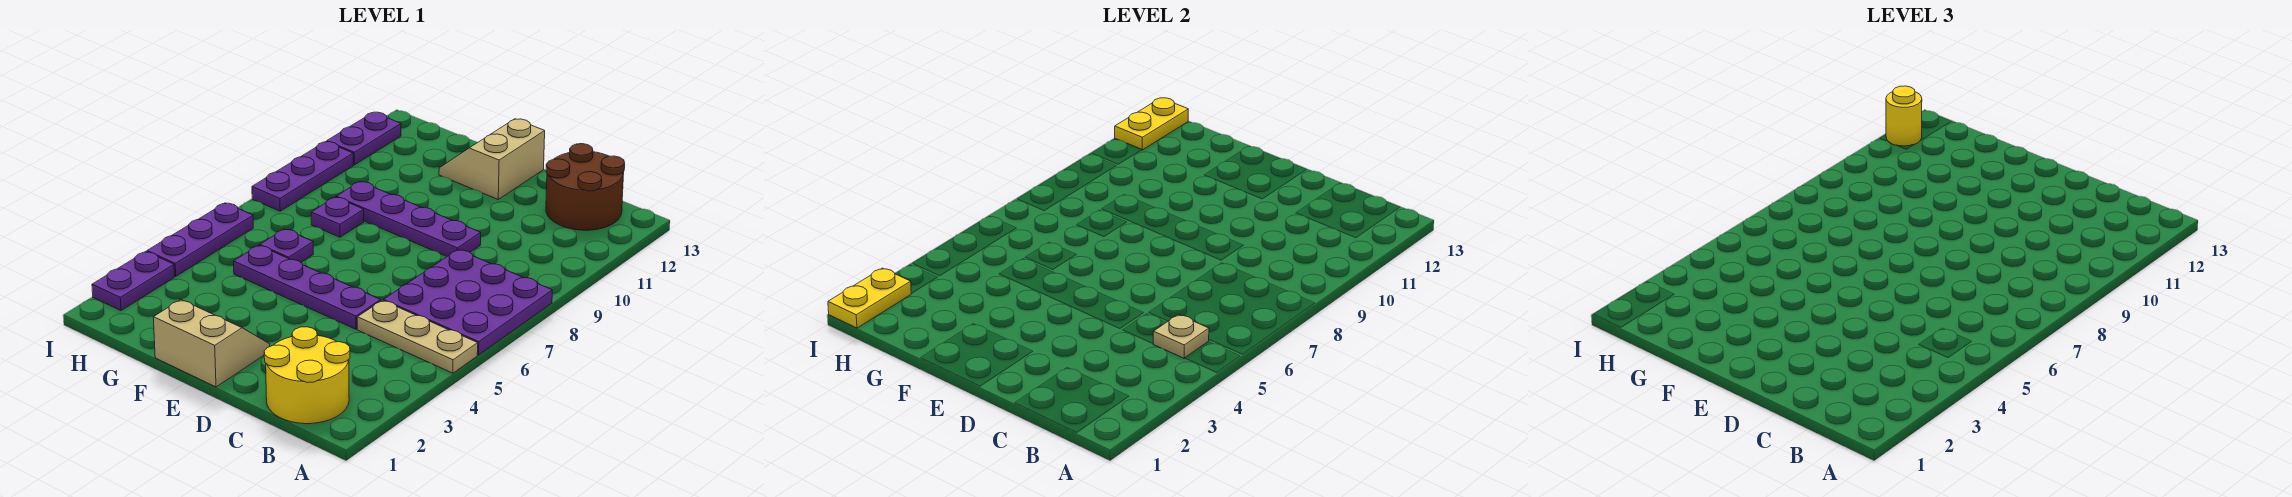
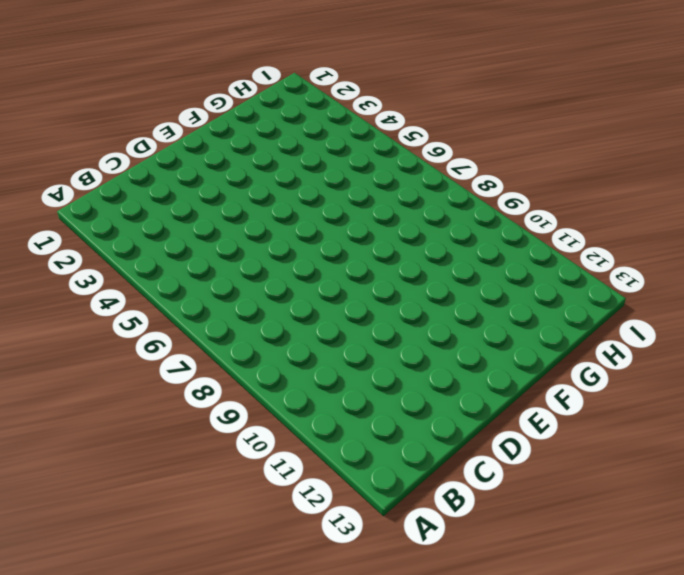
none -> tan 1x3 plate [357,300,478,373]
none -> purple 3x3 plate [383,250,552,355]
none -> yellow 2x2 round brick [264,327,350,424]

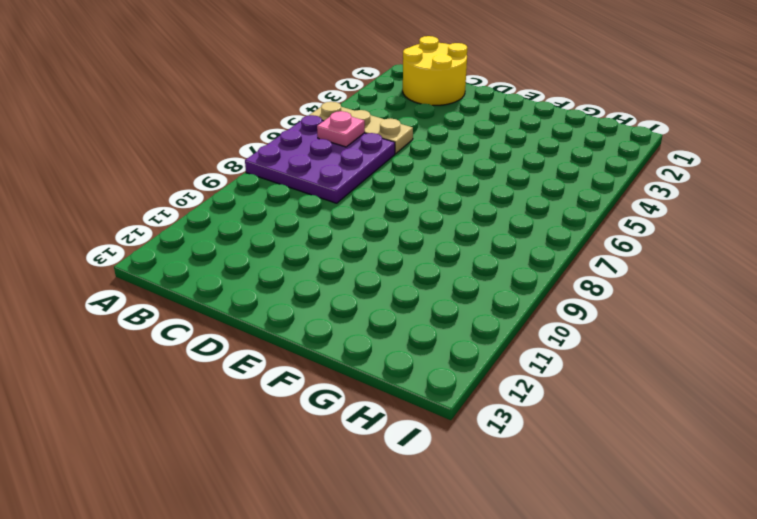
pink 1x1 plate [317,111,365,147] -> none
none -> brown 2x2 round brick [546,144,625,230]
none -> purple 1x4 plate [234,245,381,329]
none -> purple 1x4 plate [336,182,481,256]

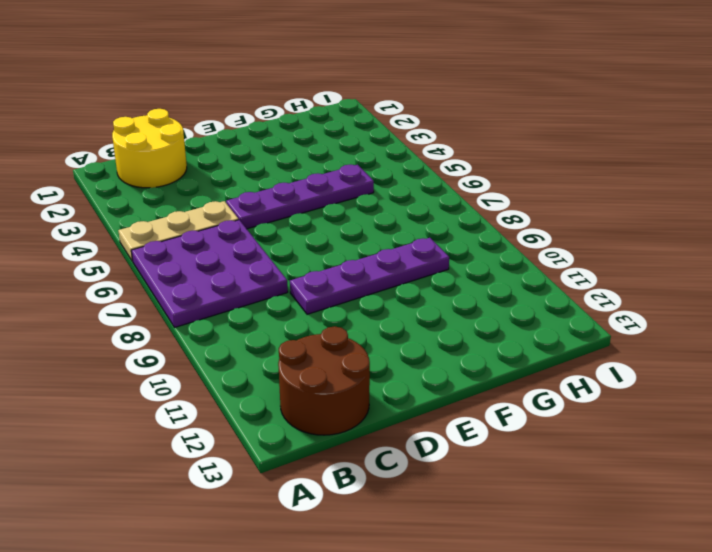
none -> tan 2x2 slope [153,300,270,387]
none -> tan 2x2 slope [439,119,545,199]
none -> purple 1x1 plate [260,229,313,262]

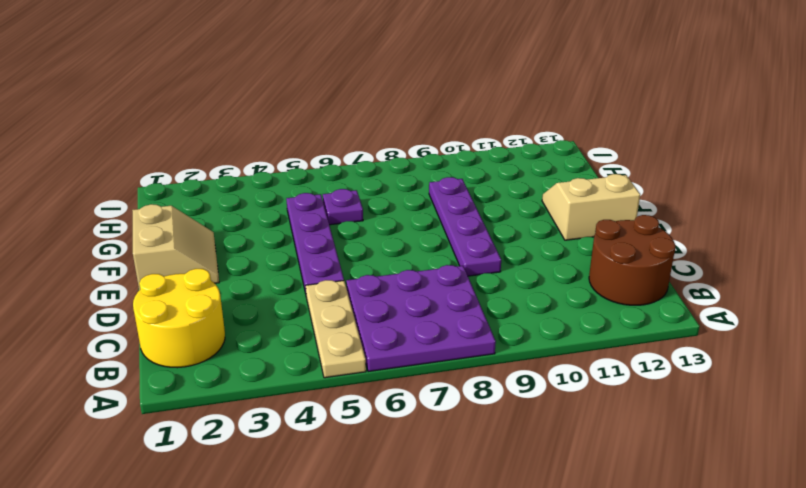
none -> purple 1x1 plate [311,197,364,237]
none -> purple 1x2 plate [92,252,174,310]
none -> purple 1x3 plate [147,203,253,276]

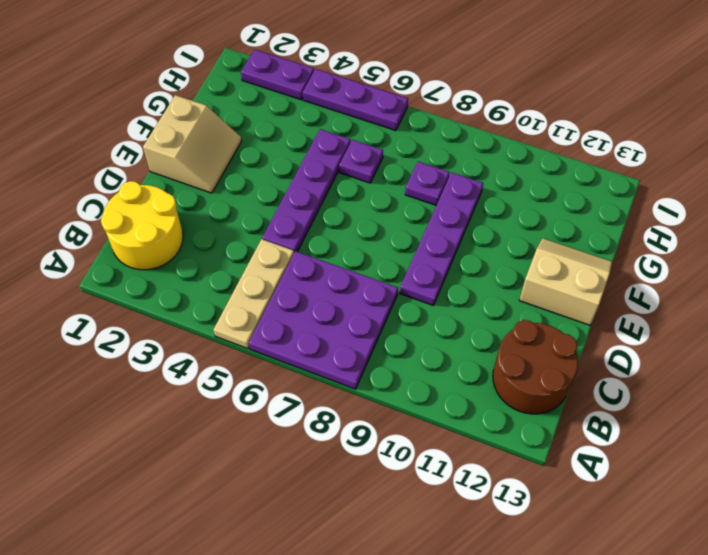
none -> purple 1x3 plate [252,142,353,211]
none -> purple 1x2 plate [327,112,401,165]
none -> tan 1x1 plate [1153,315,1209,358]

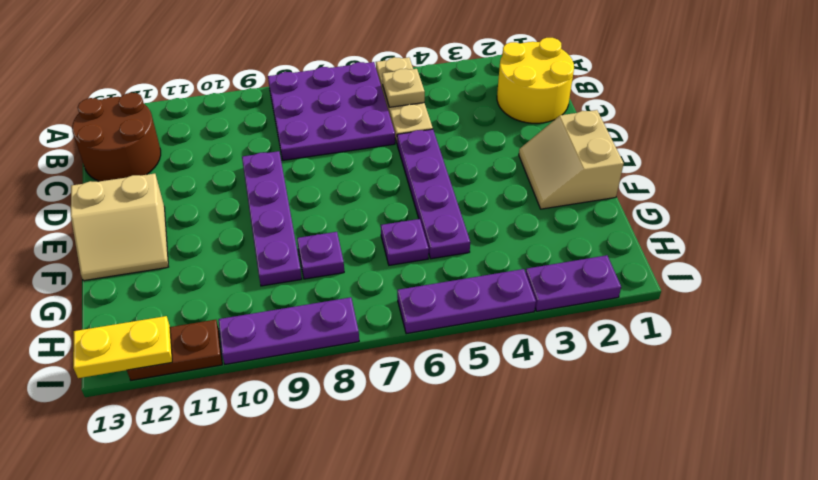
brown 1x2 plate [127,320,222,380] -> purple 1x2 plate [327,112,401,165]
none -> yellow 1x2 plate [828,268,912,328]
none -> yellow 1x1 round brick [1886,86,1922,146]

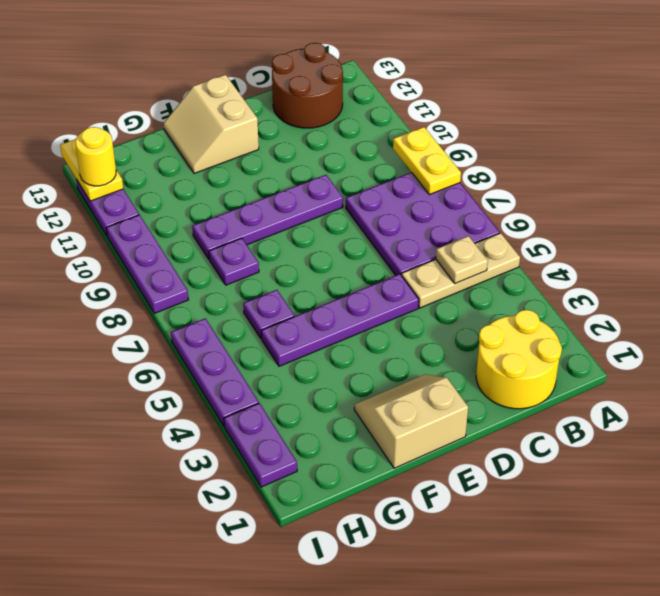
yellow 1x2 plate [393,127,461,195] -> yellow 1x2 plate moved to [828,268,912,328]

